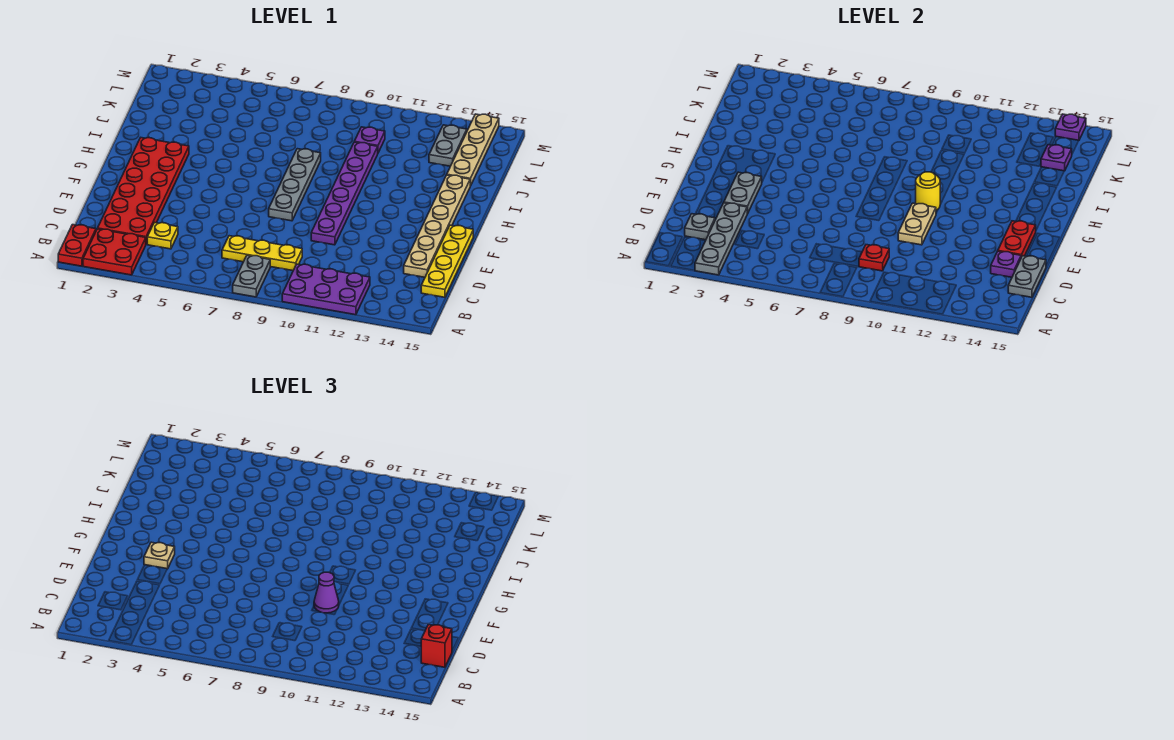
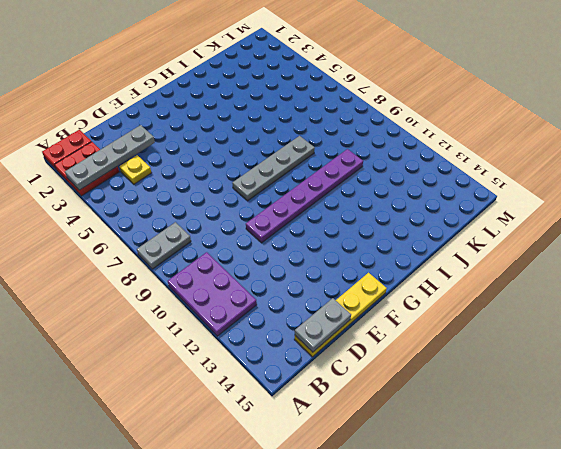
none -> red 2x6 plate [98,138,189,244]
none -> yellow 1x3 plate [222,236,302,271]
none -> tan 1x6 plate [404,175,470,277]

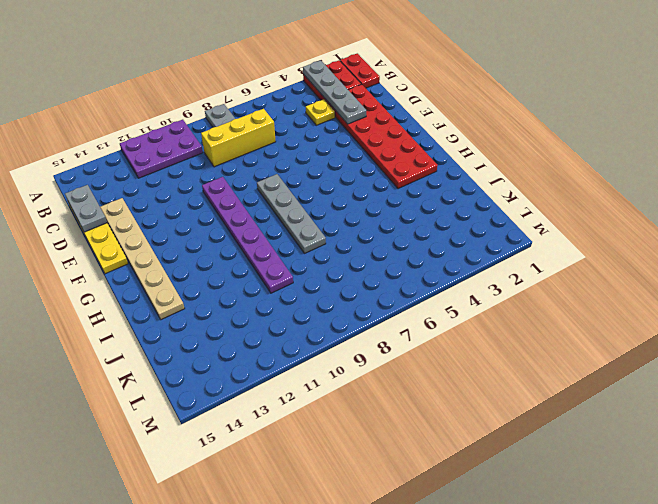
yellow 1x3 brick [201,109,276,167] -> yellow 1x3 plate [222,236,302,271]
none -> tan 1x4 plate [447,114,499,186]
none -> purple 1x1 plate [354,127,385,153]
none -> grey 1x2 plate [429,125,467,166]

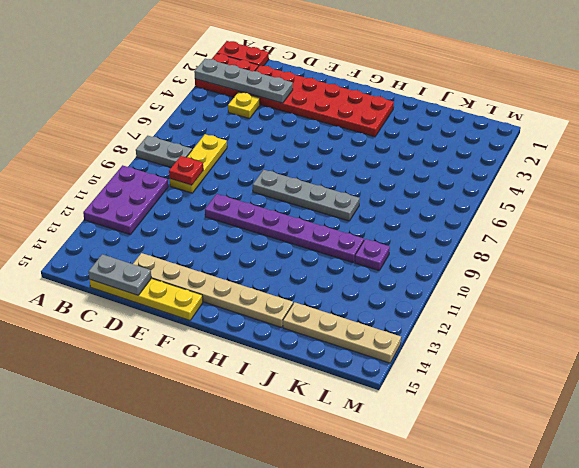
none -> grey 1x2 plate [429,125,467,166]
none -> grey 1x1 plate [685,214,715,240]
none -> purple 1x1 plate [991,251,1021,277]

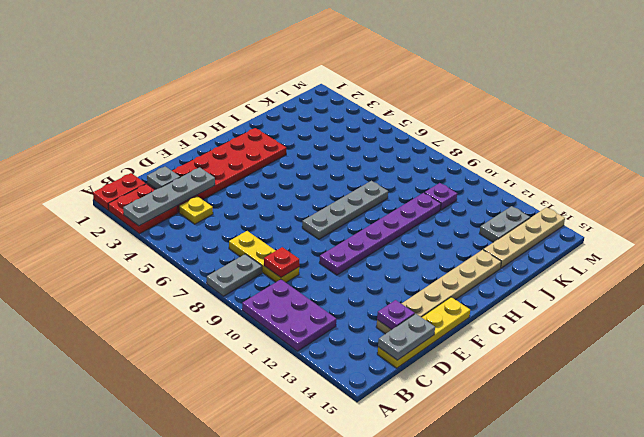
none -> grey 1x2 plate [724,172,762,214]
none -> tan 1x2 plate [898,203,936,245]
none -> red 1x2 plate [998,221,1036,257]

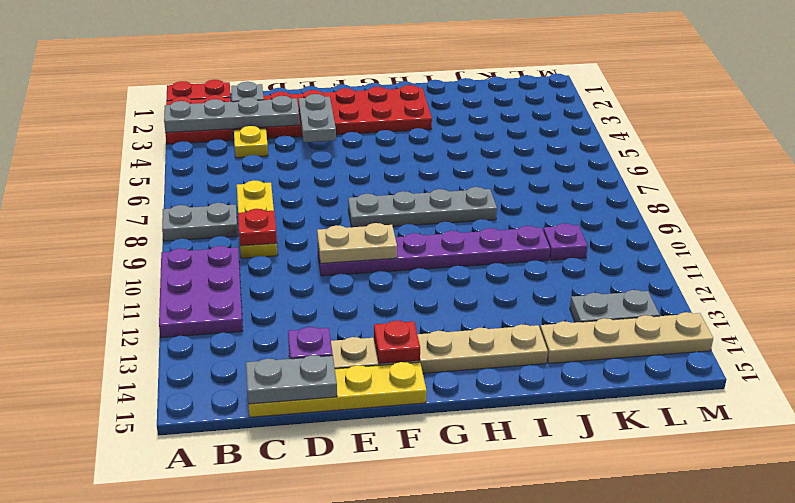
grey 1x2 plate [299,94,336,142] -> grey 1x2 plate turned to [724,172,762,214]
red 1x1 plate [374,321,420,364] -> red 1x2 plate [998,221,1036,257]
none -> yellow 1x1 round brick [916,172,940,210]
none -> purple 1x1 plate [1041,145,1072,171]
none -> purple 1x1 plate [1055,114,1086,140]

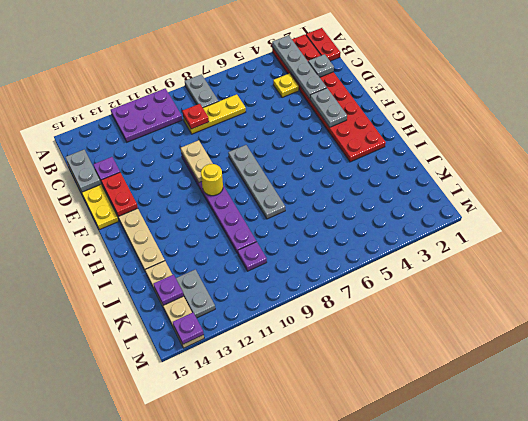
none -> red 1x1 brick [421,625,452,667]
none -> purple 1x1 cone [314,572,339,613]
none -> tan 1x1 plate [144,542,175,569]

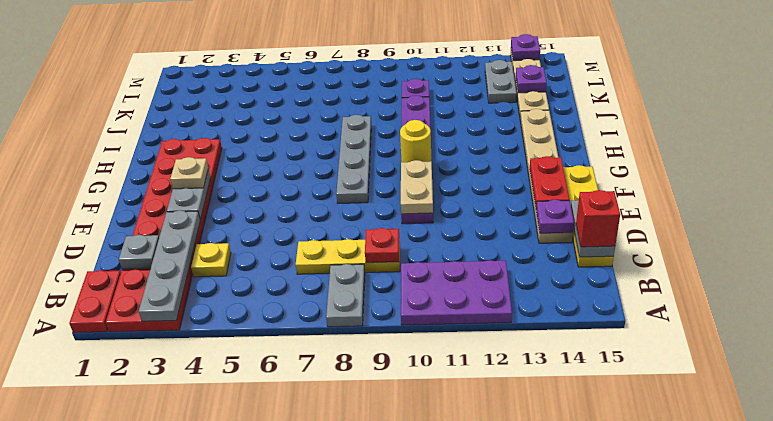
none -> purple 1x1 cone [314,572,339,613]

